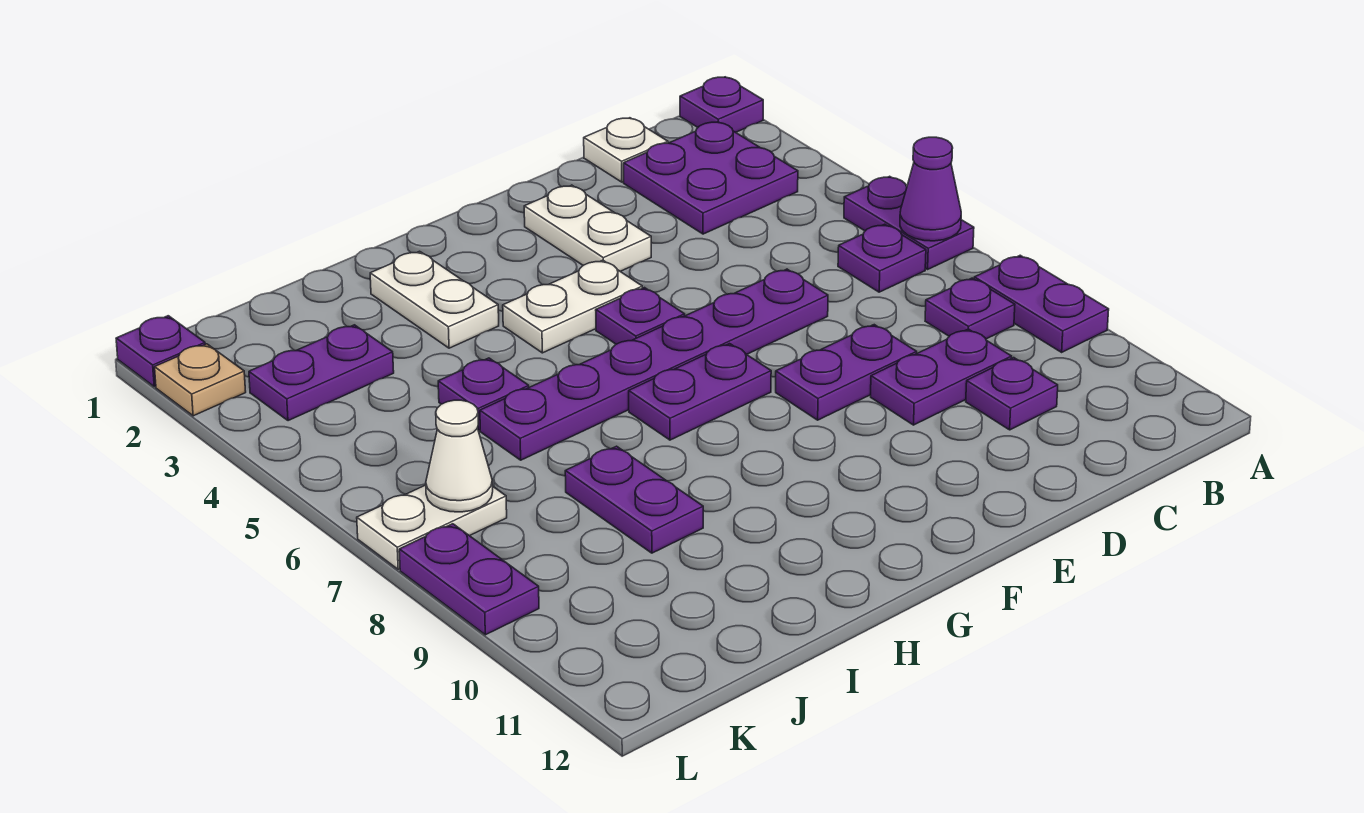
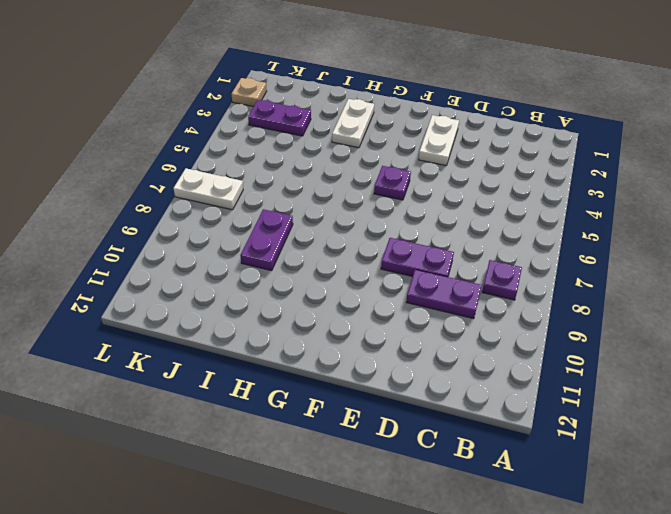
none -> purple 1x1 plate [680,77,763,132]
none -> purple 1x2 plate [844,176,974,269]
none -> purple 1x2 plate [974,255,1109,352]

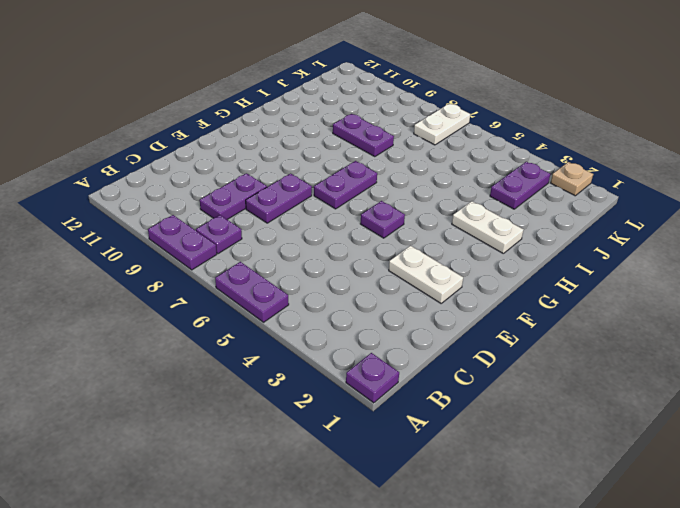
none -> purple 2x2 plate [624,122,798,234]
none -> purple 1x1 plate [838,224,926,292]
none -> white 1x1 plate [584,118,668,182]

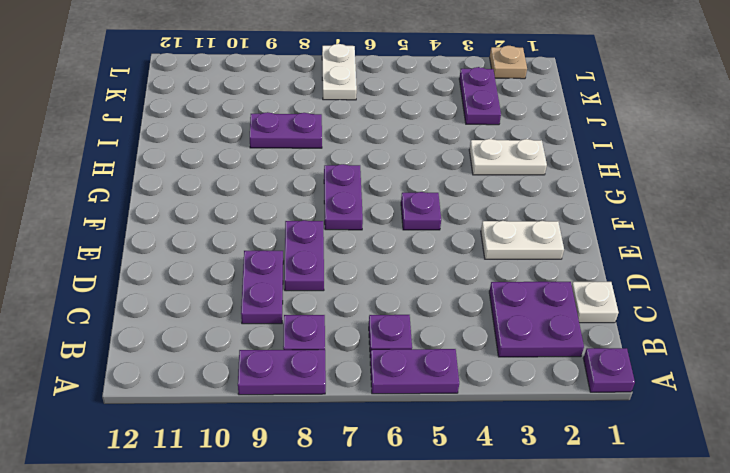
none -> purple 1x1 plate [966,358,1058,430]
none -> purple 1x6 plate [480,269,828,460]
none -> white 1x2 plate [503,260,642,353]

